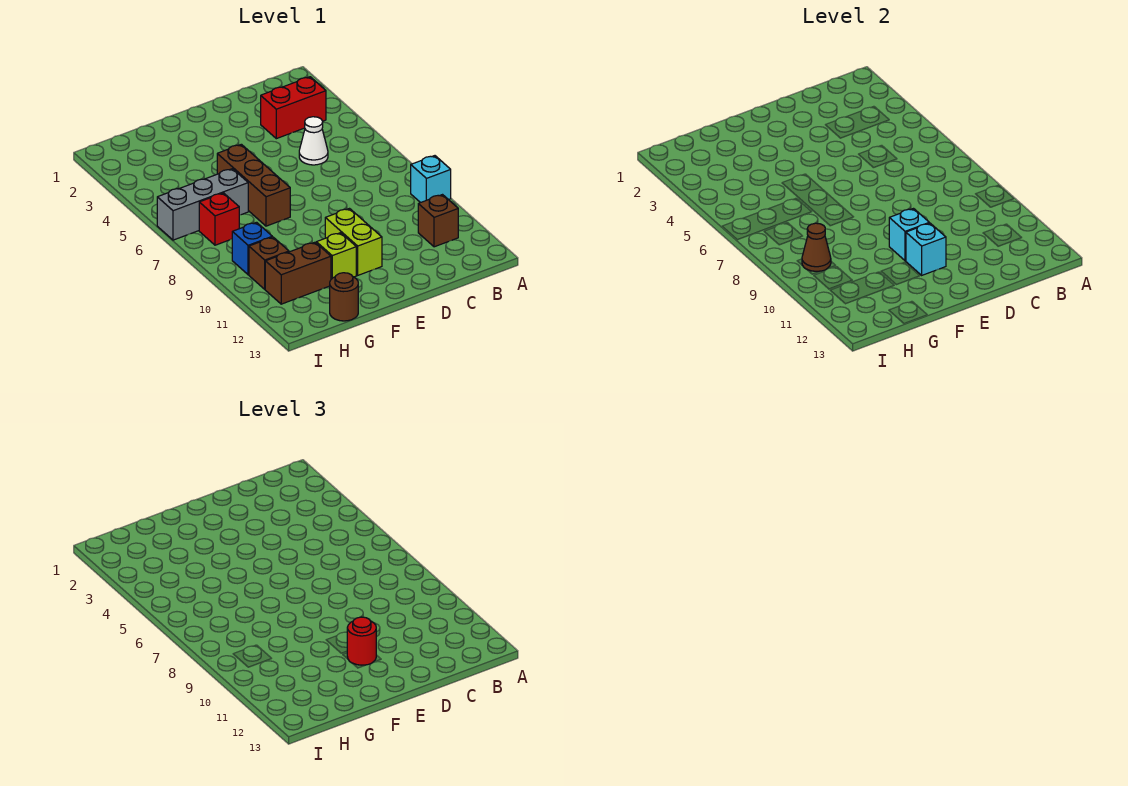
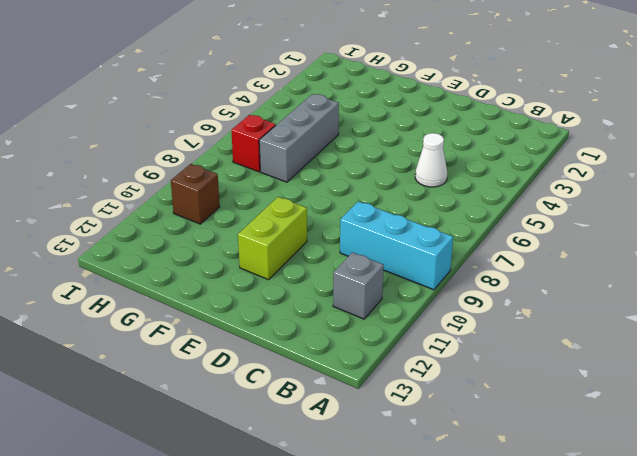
cyan 1x3 brick [340,201,453,290] -> cyan 1x1 brick [411,156,451,203]
grey 1x1 brick [333,252,384,319] -> brown 1x1 brick [418,195,458,247]
grey 1x3 brick [259,94,339,182] -> grey 1x3 brick turned to [157,169,248,240]
none -> red 1x2 brick [261,77,326,139]
none -> brown 1x3 brick [217,144,290,226]
none -> lime 1x1 brick [316,233,356,279]

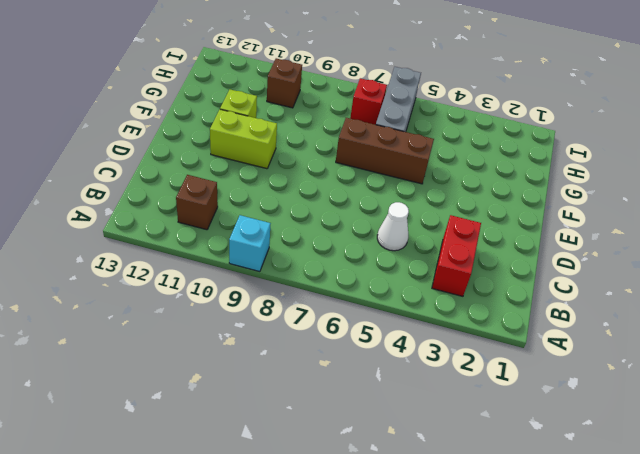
none -> brown 1x2 brick [265,242,331,304]
none -> brown 1x1 round brick [330,273,358,321]
none -> blue 1x1 brick [232,222,272,275]

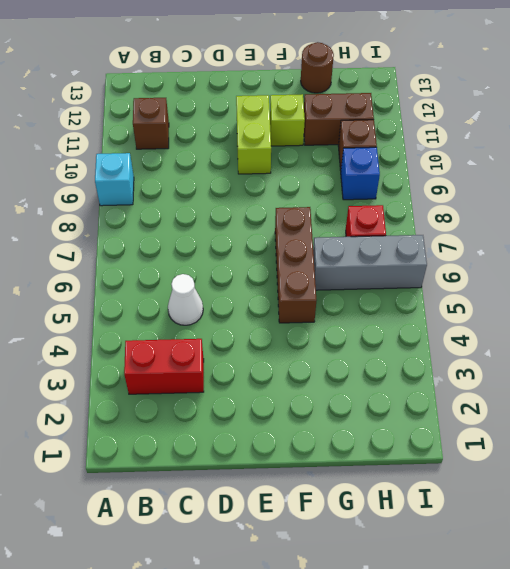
none -> cyan 1x1 brick [889,209,929,261]
none -> cyan 1x1 brick [906,223,946,275]
none -> brown 1x1 cone [802,223,831,271]

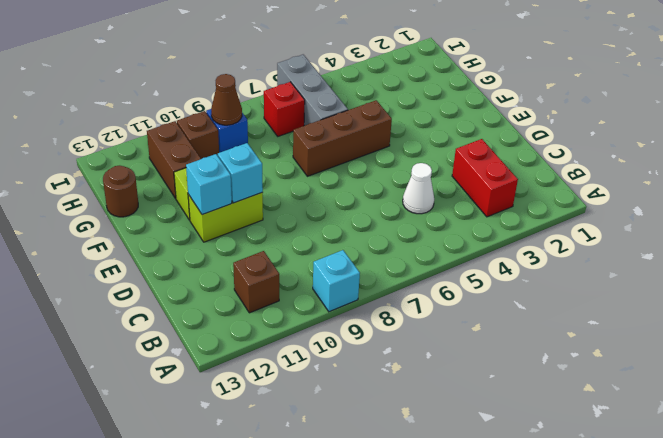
none -> red 1x1 round brick [347,617,376,665]

